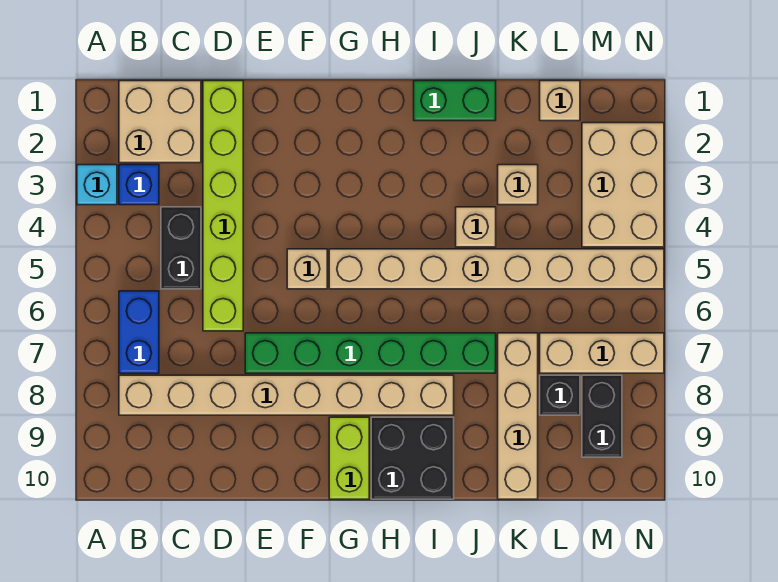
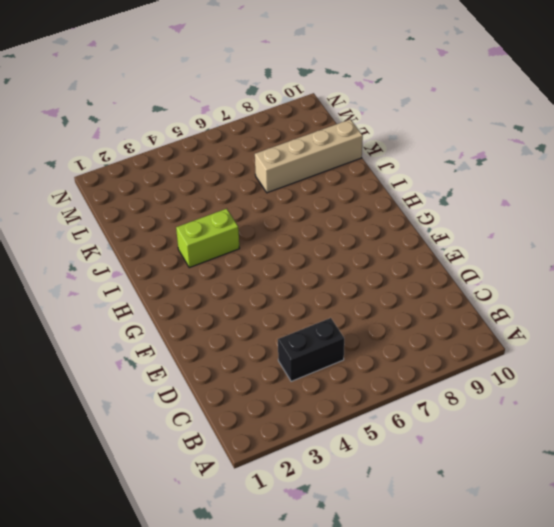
lime 1x2 brick [176,209,239,268] -> lime 1x2 brick moved to [329,417,369,499]
none -> cyan 1x1 brick [77,165,117,205]
none -> tan 2x2 brick [119,81,201,163]
none -> blue 1x1 brick [119,165,159,205]

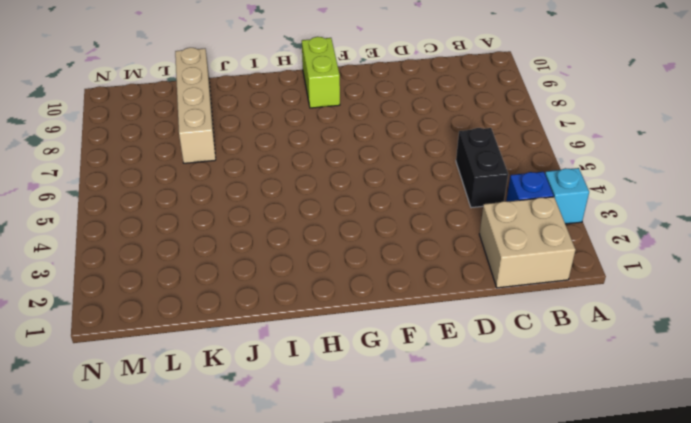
none -> blue 1x2 brick [119,291,159,373]
none -> tan 1x8 brick [119,375,454,415]
none -> lime 1x6 brick [203,81,243,331]

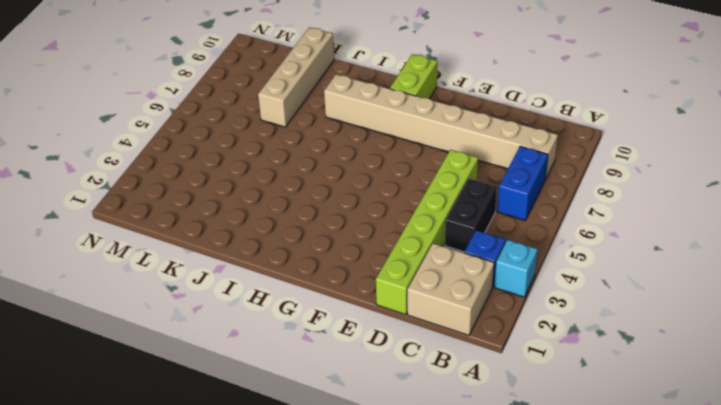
none -> green 1x6 brick [245,333,496,373]
none -> tan 1x1 brick [287,249,327,289]
none -> tan 1x8 brick [329,249,664,289]

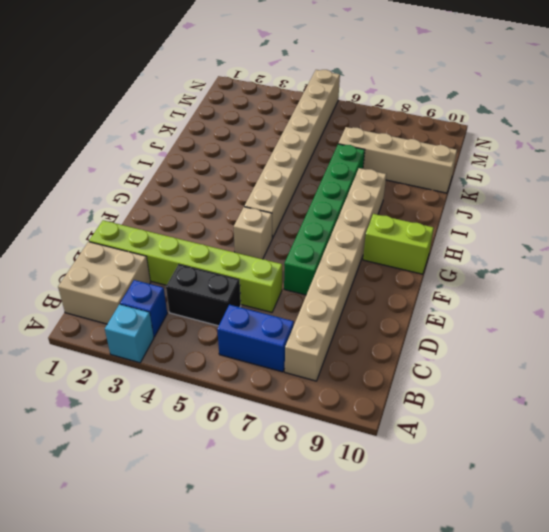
none -> black 2x2 brick [371,417,454,499]
none -> green 1x2 brick [414,81,496,121]
none -> tan 1x1 brick [456,207,496,247]

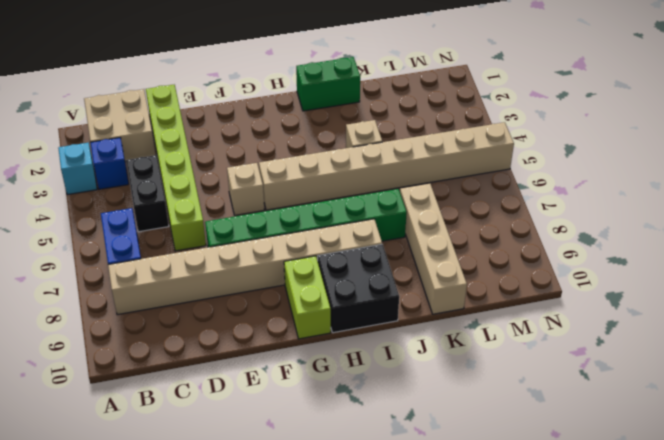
none -> tan 1x1 brick [498,165,538,205]
none -> tan 1x1 brick [540,81,580,121]
none -> tan 1x3 brick [540,333,664,373]

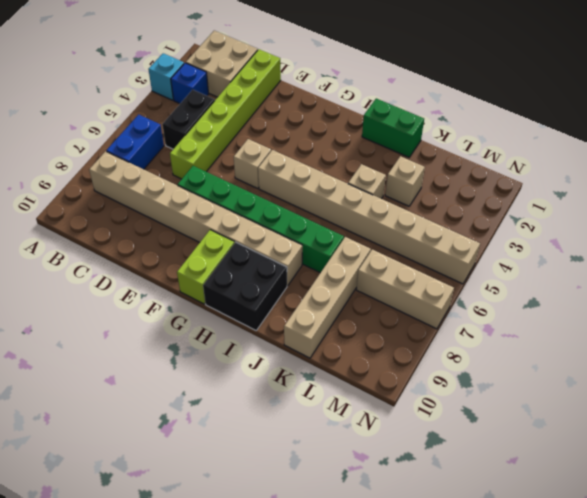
none -> tan 1x1 brick [540,81,580,121]
none -> black 1x1 brick [540,375,580,415]
none -> tan 2x3 brick [582,123,664,247]

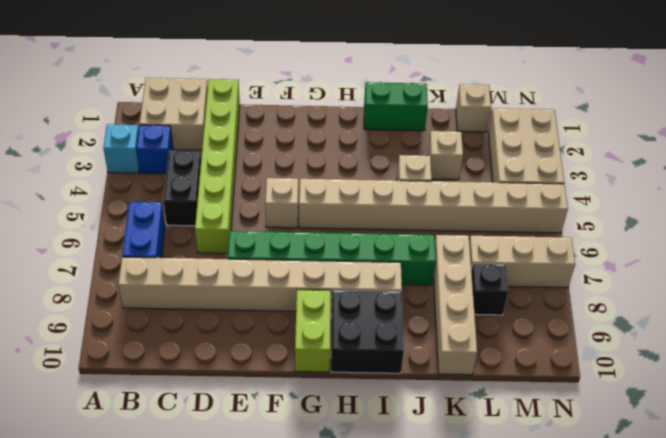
none -> black 1x2 brick [582,375,622,457]

